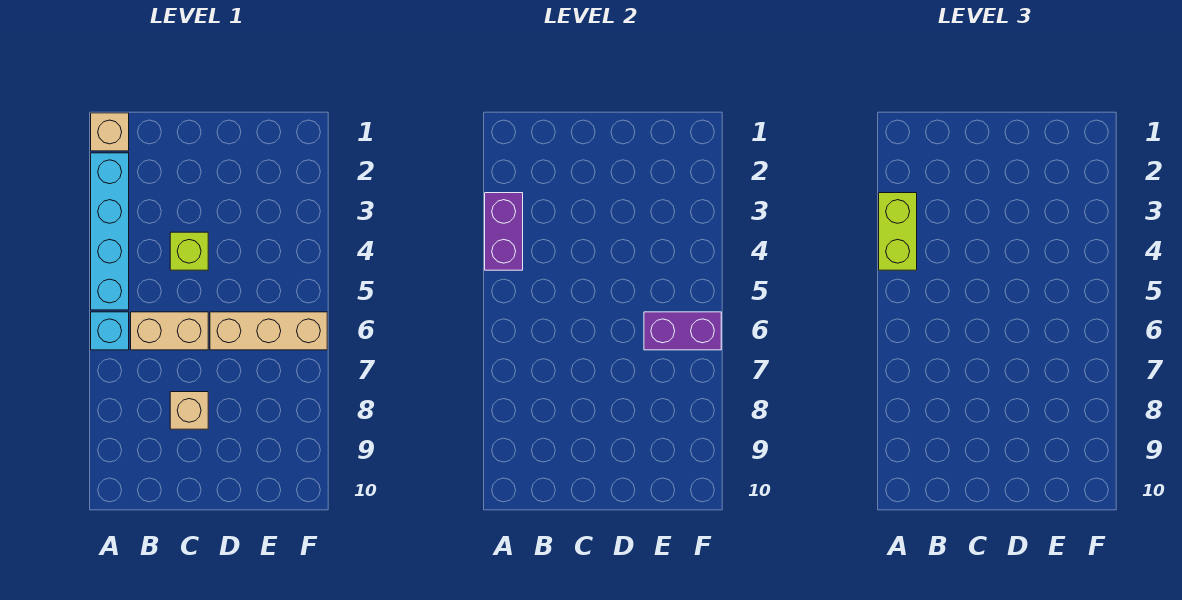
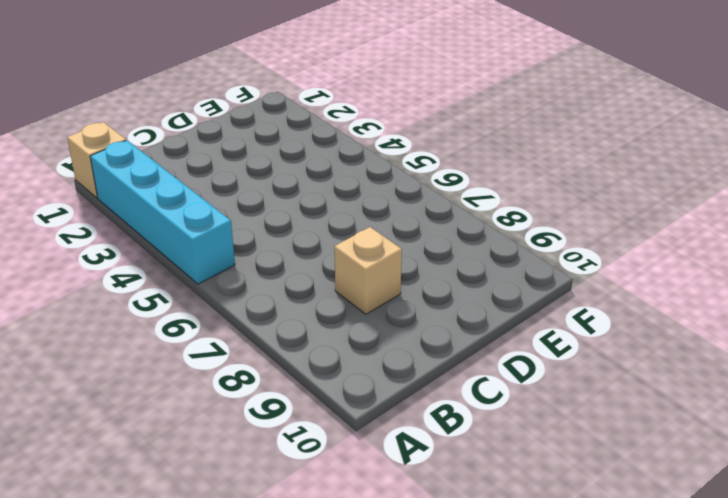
none -> cyan 1x1 brick [91,312,129,350]
none -> tan 1x2 brick [131,312,208,350]

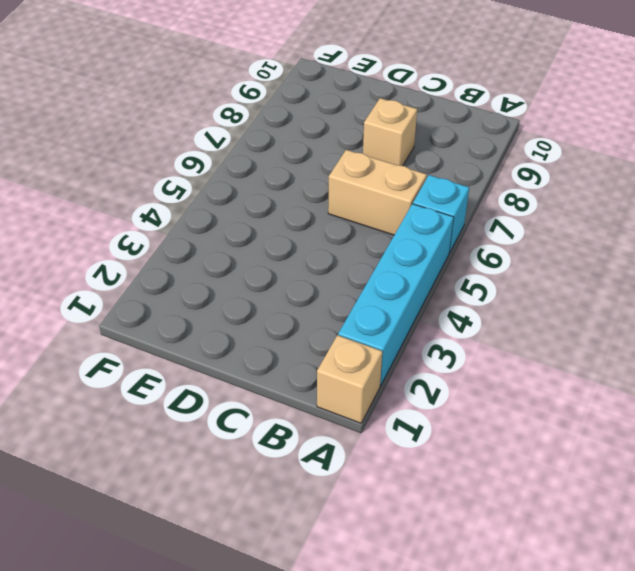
none -> lime 1x1 brick [170,232,208,270]
none -> tan 1x3 brick [210,312,327,350]

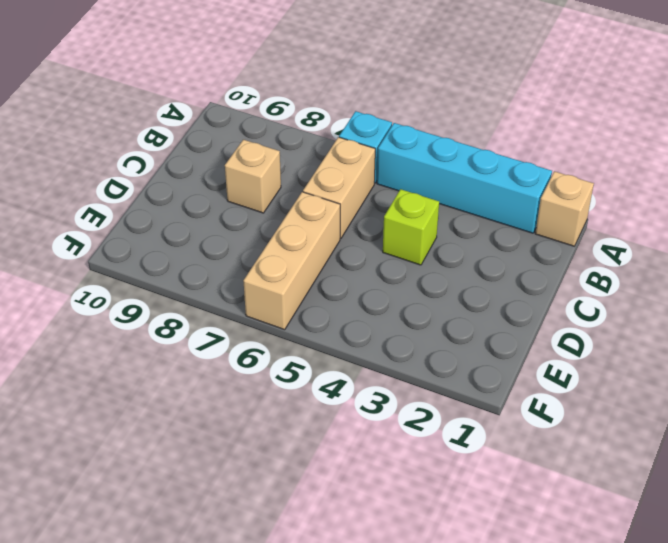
none -> purple 1x2 brick [485,193,523,270]
none -> purple 1x2 brick [644,312,721,350]

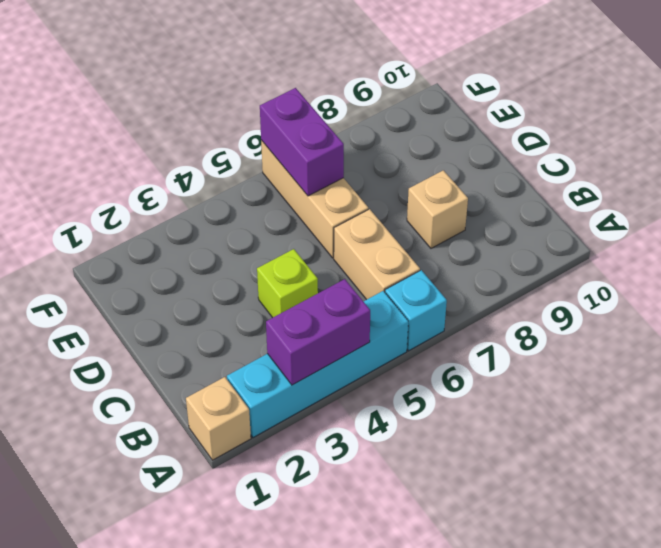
none -> lime 1x2 brick [879,193,917,270]

